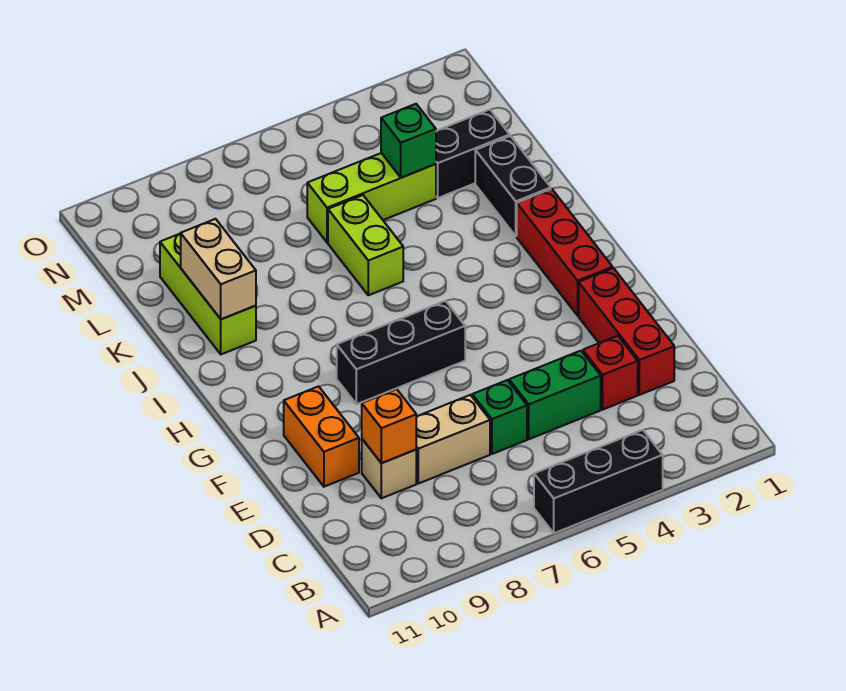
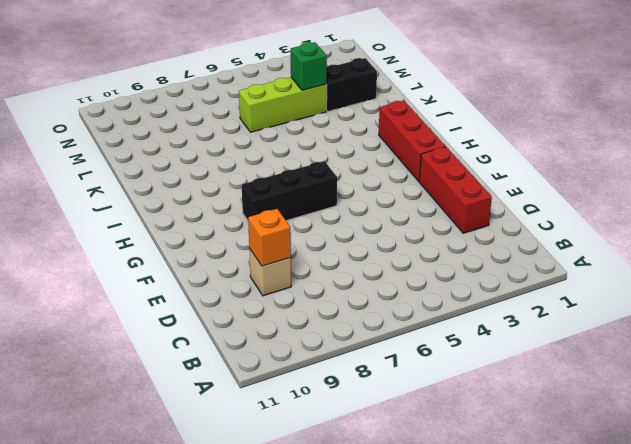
none -> black 1x3 brick [534,430,663,533]
none -> red 1x1 brick [583,336,638,410]
none -> green 1x2 brick [509,351,601,439]

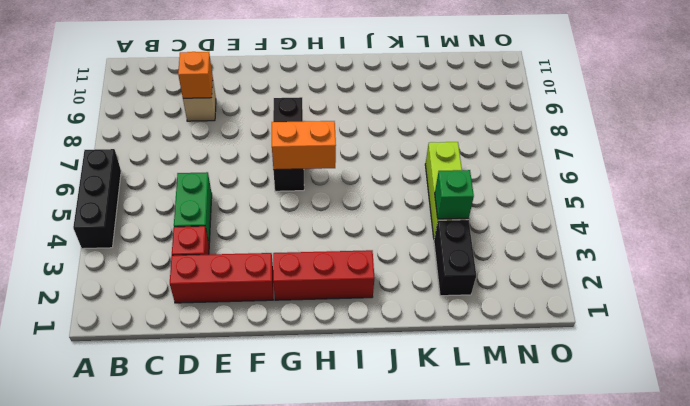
orange 1x2 brick [272,121,336,170] -> orange 1x2 brick moved to [284,386,359,487]
none -> green 1x1 brick [472,380,527,454]
none -> tan 1x2 brick [416,395,490,484]
none -> black 1x2 brick [475,136,551,236]

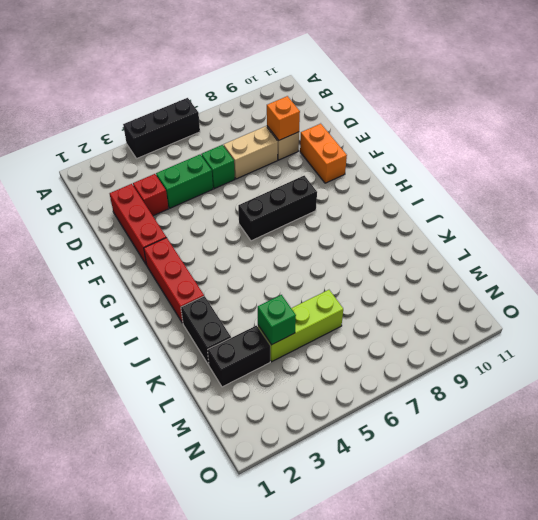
none -> lime 1x2 brick [328,195,403,295]
none -> lime 1x3 brick [160,234,256,354]
none -> tan 1x2 brick [180,219,256,319]

